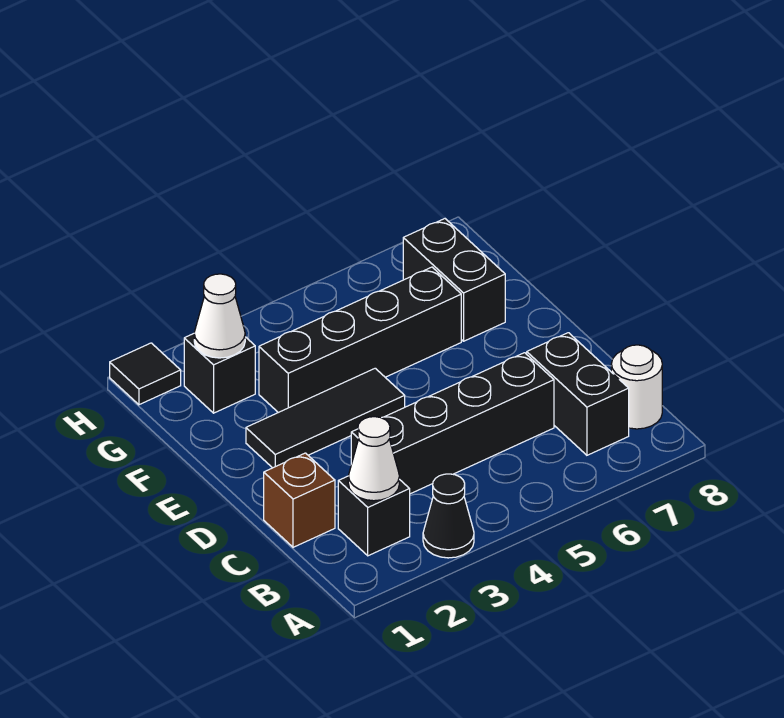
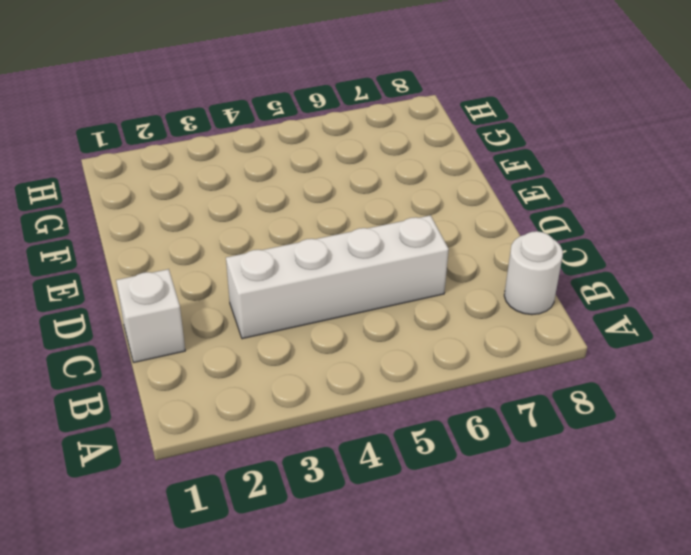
white 1x1 brick [116,269,185,362] -> brown 1x1 brick [264,453,335,547]
white 1x4 brick [226,215,449,339] -> black 1x4 brick [351,353,554,494]
none -> black 1x1 cone [423,474,474,558]
none -> black 1x1 brick [338,476,410,556]
none -> black 1x2 brick [527,333,629,455]

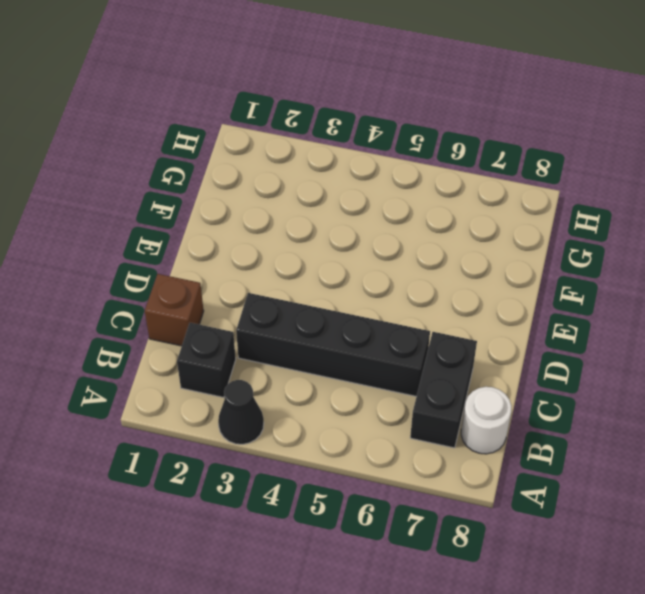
none -> black 1x3 tile [246,368,405,468]
none -> black 1x4 brick [259,267,461,413]
none -> black 1x2 brick [403,219,505,341]

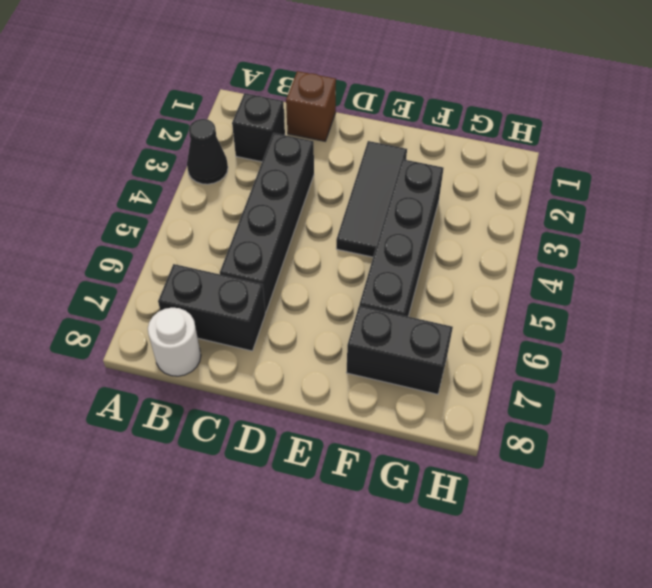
none -> black 1x1 brick [184,334,255,413]
none -> black 1x1 tile [110,343,181,405]
none -> white 1x1 cone [348,417,399,501]

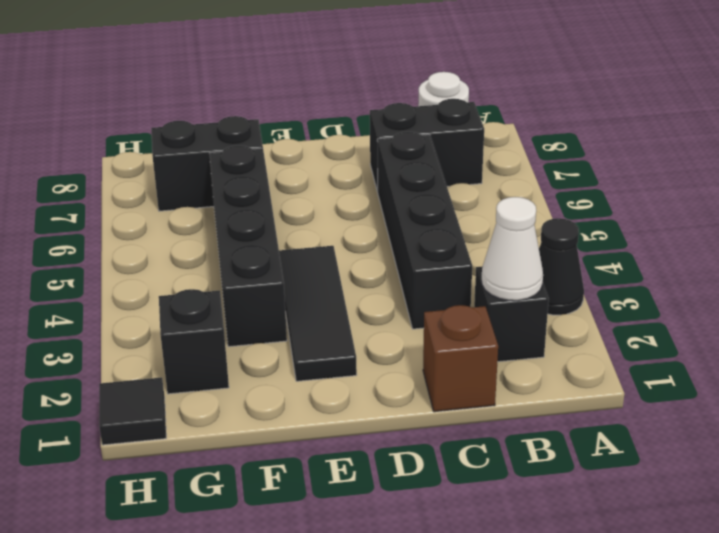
none -> white 1x1 cone [194,274,245,358]

